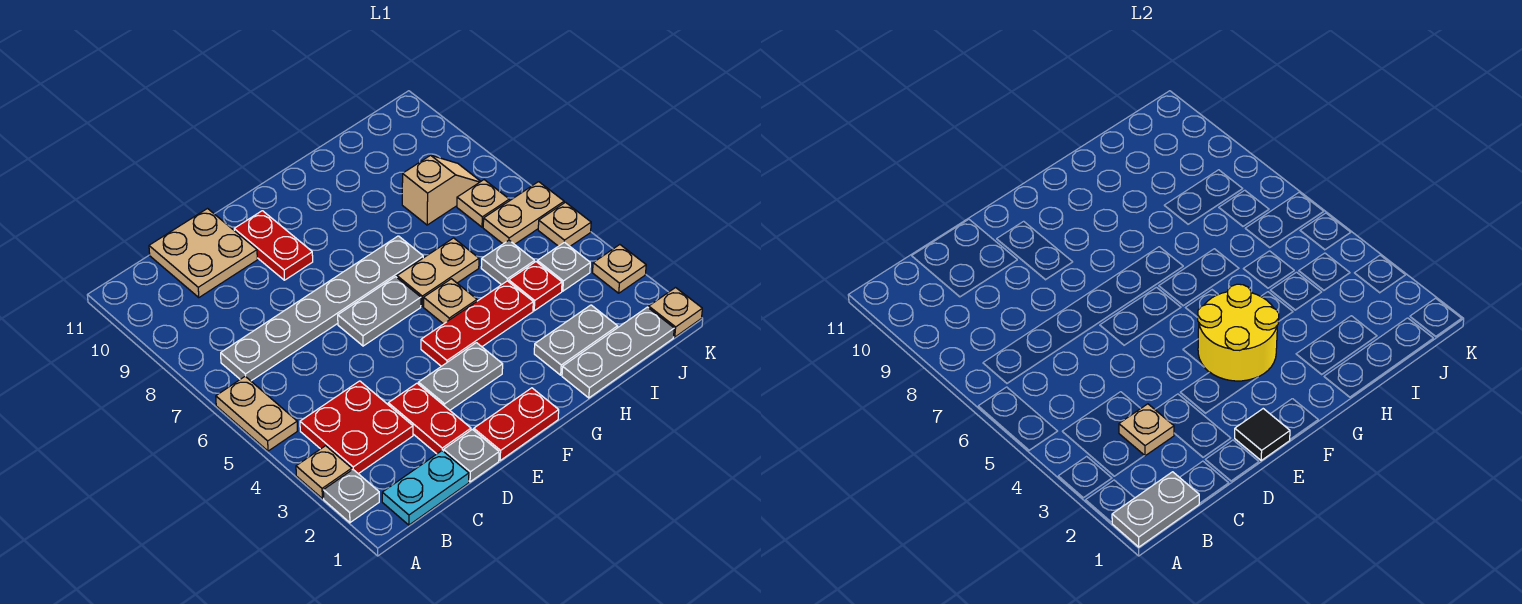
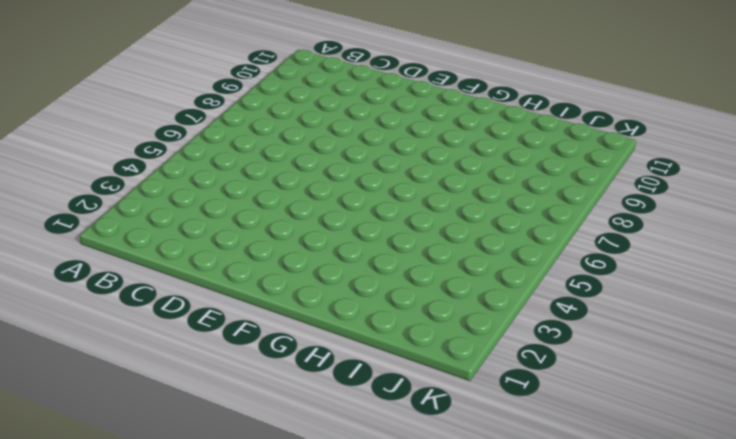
none -> grey 1x1 plate [323,470,379,523]
none -> tan 1x1 plate [296,446,352,498]
none -> tan 1x2 plate [216,376,297,451]
none -> cyan 1x2 plate [382,451,469,525]

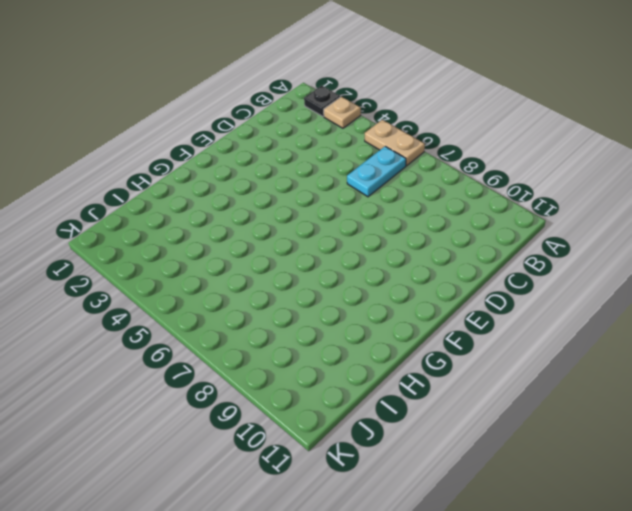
black 1x1 plate [304,86,340,117] -> grey 1x1 plate [323,470,379,523]
cyan 1x2 plate [347,146,406,197] -> cyan 1x2 plate moved to [382,451,469,525]
none -> red 2x2 plate [300,381,413,474]
none -> grey 1x6 plate [221,236,423,381]
none -> tan 2x2 plate [149,209,257,297]
none -> grey 1x1 plate [444,429,499,482]

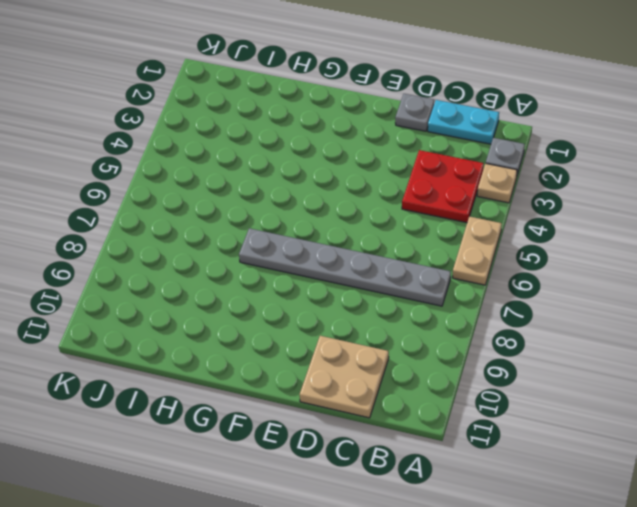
none -> red 1x2 plate [388,383,471,454]
none -> red 1x2 plate [474,388,559,460]
none -> grey 1x2 plate [418,343,503,410]
none -> grey 1x2 plate [338,277,421,346]

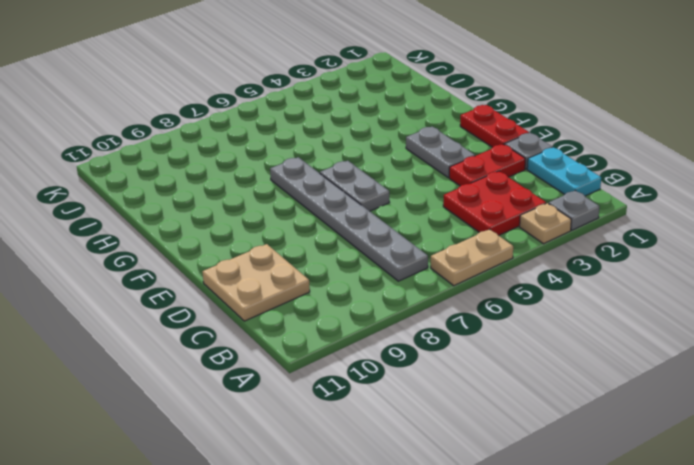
none -> red 1x2 plate [234,211,313,280]
none -> red 1x3 plate [421,281,533,366]
none -> tan 1x1 plate [424,279,477,324]
none -> tan 1x2 plate [397,238,479,306]

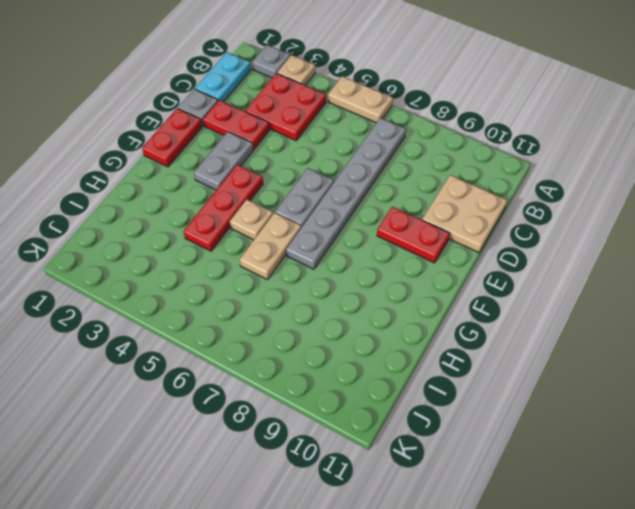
none -> grey 1x3 plate [562,307,674,398]
none -> grey 1x2 plate [534,305,618,375]
none -> red 1x1 plate [509,262,562,311]
none -> grey 1x1 plate [481,240,535,285]

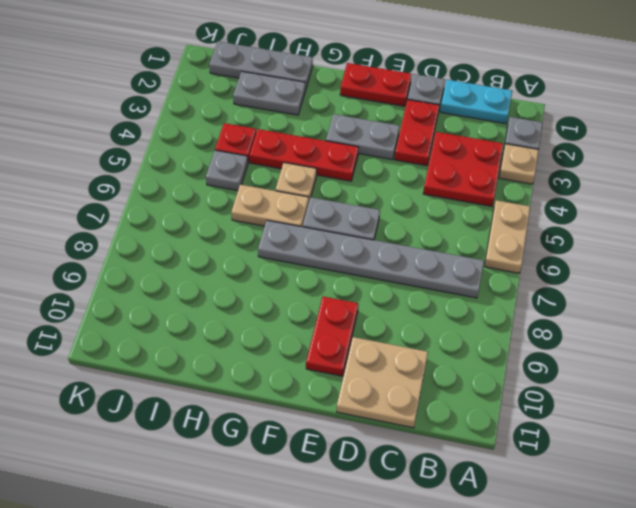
none -> tan 1x2 slope [402,155,481,225]
none -> grey 1x1 plate [537,242,590,291]
none -> tan 1x2 plate [483,182,564,244]
none -> tan 1x1 plate [457,180,509,227]

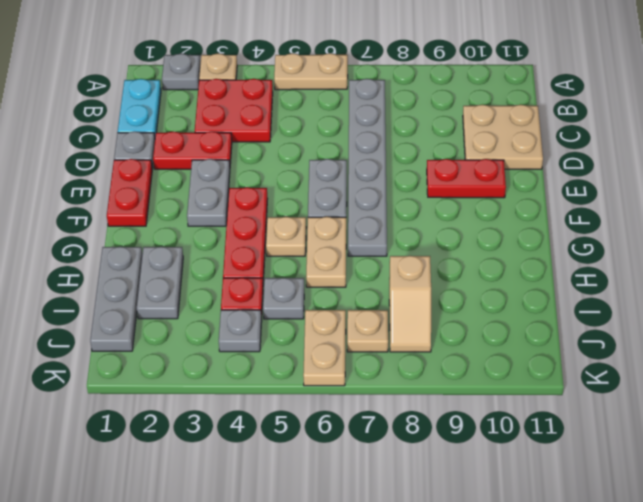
none -> tan 1x1 plate [649,288,702,337]
none -> tan 1x1 plate [593,245,646,293]
none -> tan 1x1 plate [538,202,591,246]
none -> grey 1x2 plate [1112,472,1199,547]

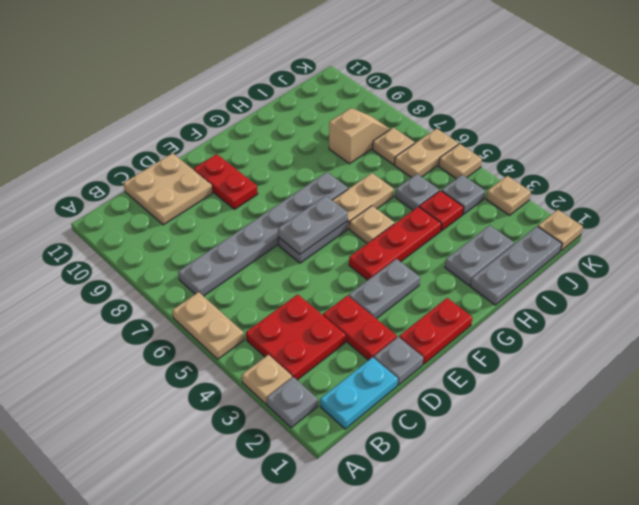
grey 1x2 plate [278,196,348,254] -> grey 1x2 plate moved to [1112,472,1199,547]
none -> tan 1x1 plate [1119,404,1174,456]
none -> black 1x1 tile [1235,409,1290,460]
none -> yellow 2x2 round brick [1197,284,1279,381]

